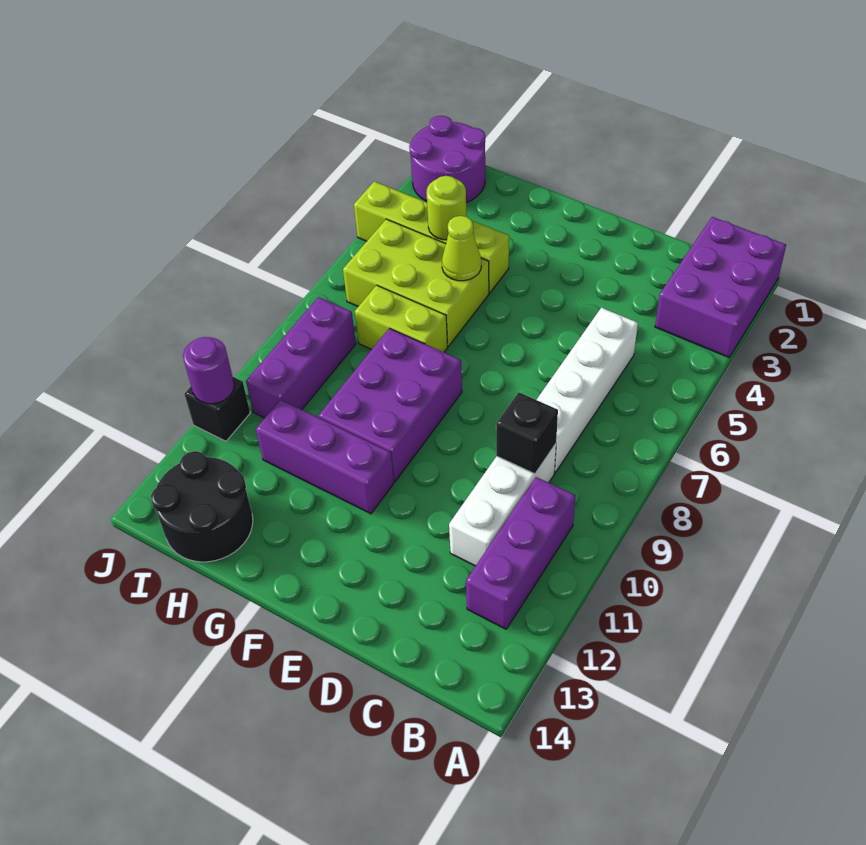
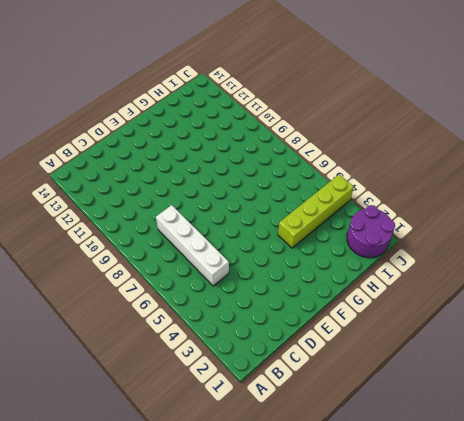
none -> purple 2x3 brick [655,217,786,358]
none -> purple 1x3 brick [466,477,575,629]
none -> white 1x3 brick [449,444,556,566]

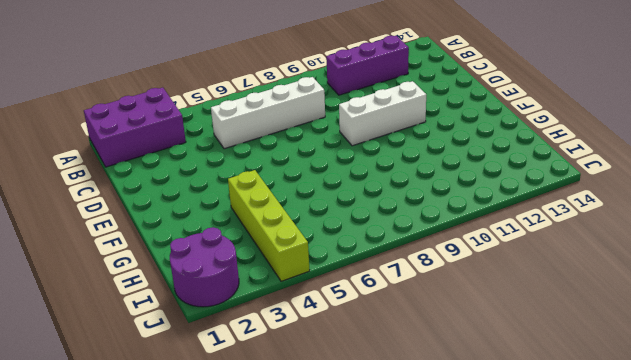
white 1x3 brick [339,81,426,146] -> white 1x3 brick moved to [449,444,556,566]
none -> purple 2x3 brick [318,328,462,481]
none -> purple 1x3 brick [256,399,394,514]
none -> lime 2x3 brick [343,219,489,346]

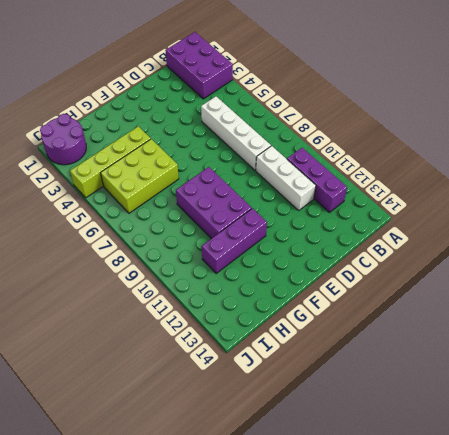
none -> lime 1x2 brick [355,285,448,352]
none -> black 2x2 round brick [151,451,253,562]
none -> purple 1x3 brick [246,297,356,418]

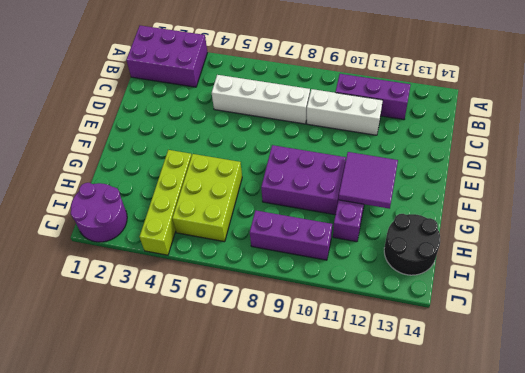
purple 2x2 tile [339,152,398,209] -> none
none -> lime 1x2 brick [355,285,448,352]
none -> black 1x1 brick [184,377,250,441]
none -> black 1x1 brick [496,392,558,474]

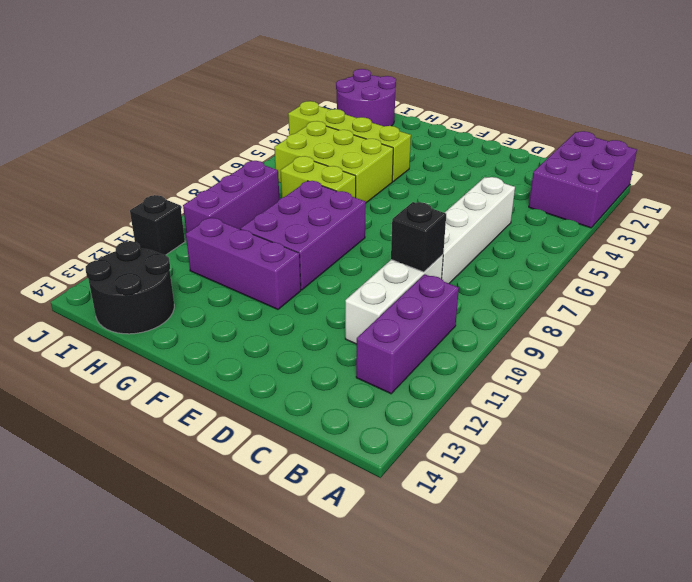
none -> lime 1x1 cone [442,216,481,281]
none -> lime 1x1 round brick [426,176,467,240]
none -> purple 1x1 round brick [183,337,234,404]

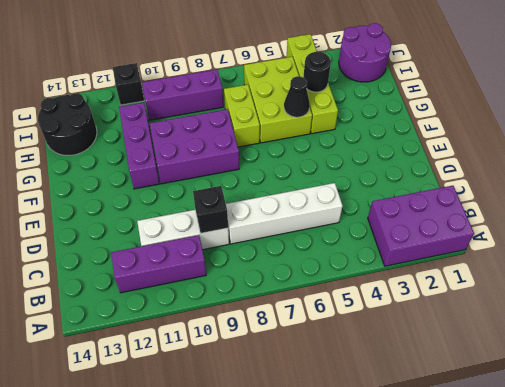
black 1x1 cone [284,76,310,117] -> lime 1x1 cone [442,216,481,281]
black 1x1 round brick [303,51,331,92] -> lime 1x1 round brick [426,176,467,240]
none -> purple 1x1 round brick [183,337,234,404]

